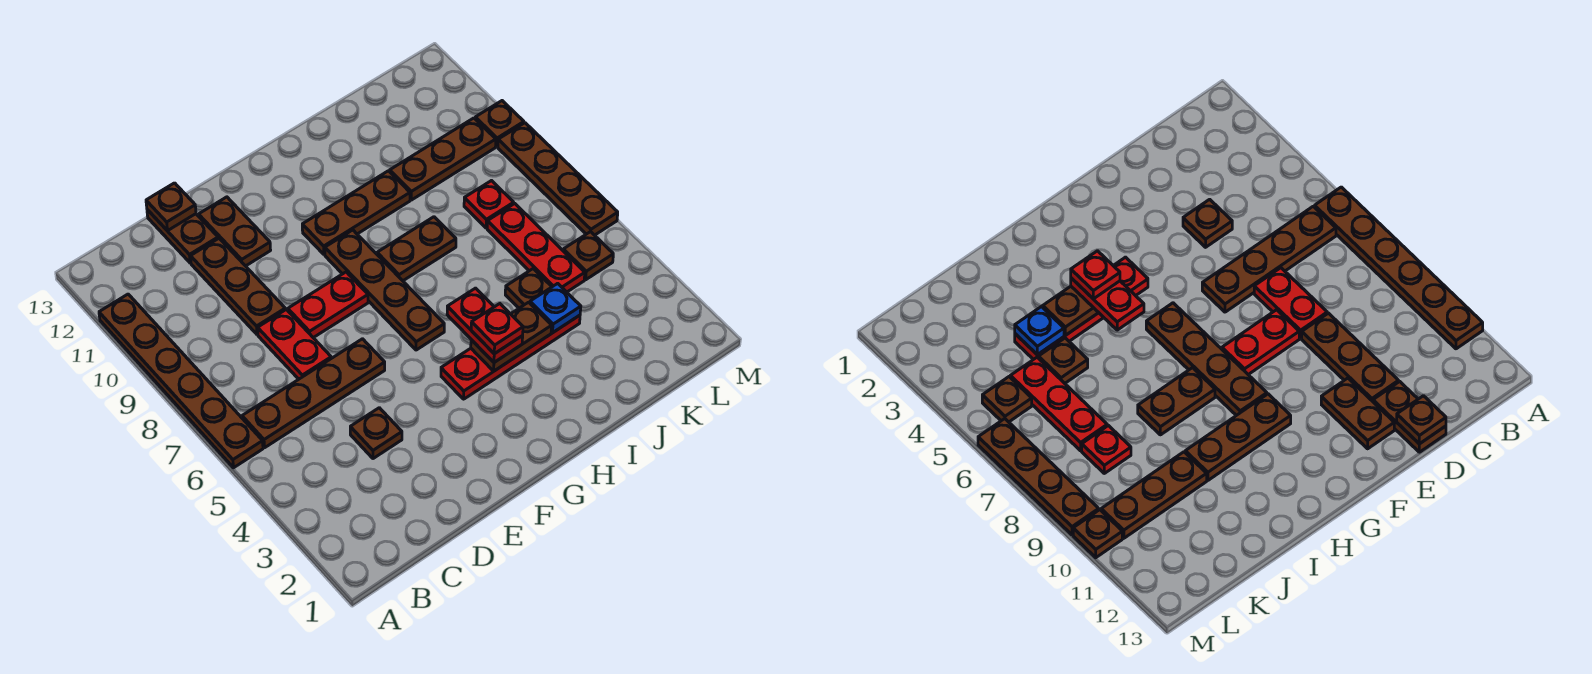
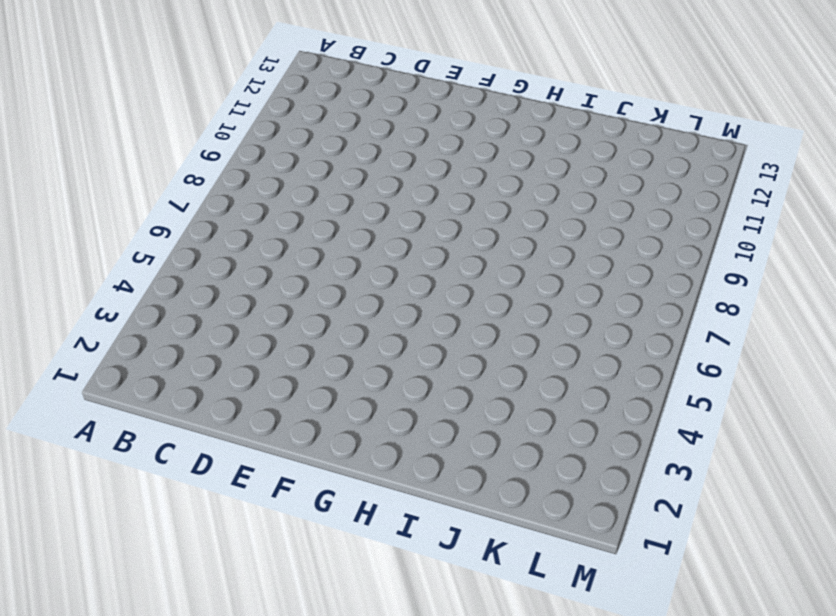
none -> brown 1x6 plate [99,294,263,468]
none -> brown 1x4 plate [242,339,385,448]
none -> brown 1x1 plate [350,408,402,459]

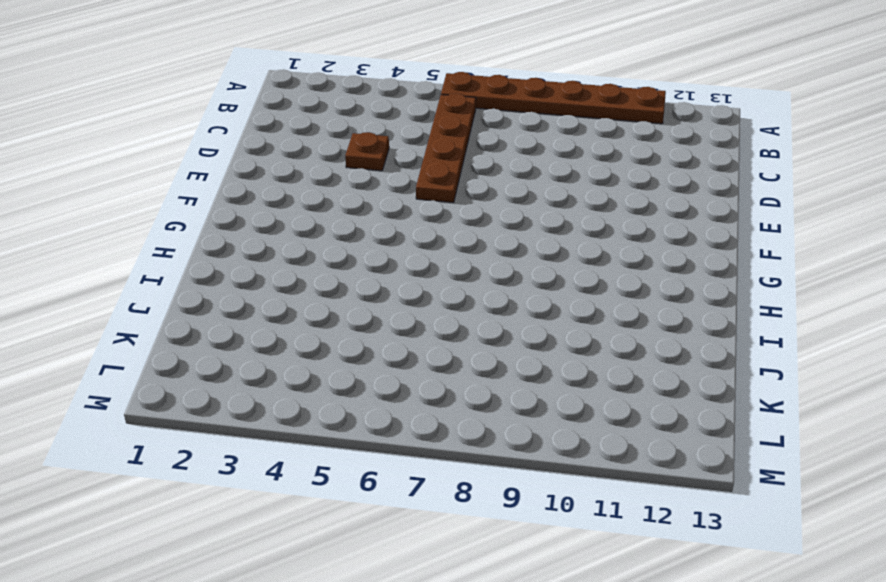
none -> red 1x2 plate [258,309,331,379]
none -> brown 1x3 plate [191,239,285,334]
none -> brown 1x2 plate [147,210,218,263]

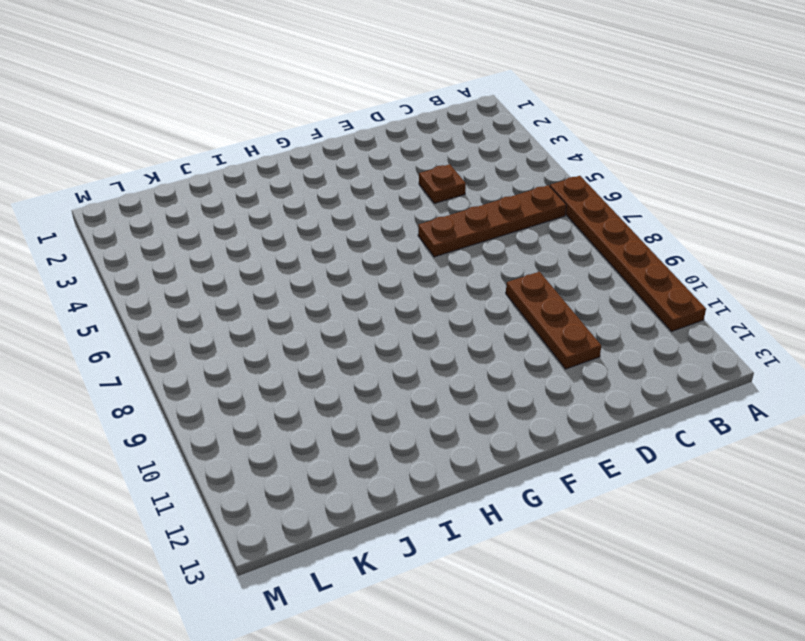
none -> red 1x2 plate [258,309,331,379]
none -> brown 1x2 plate [147,210,218,263]
none -> red 1x2 plate [288,272,368,338]

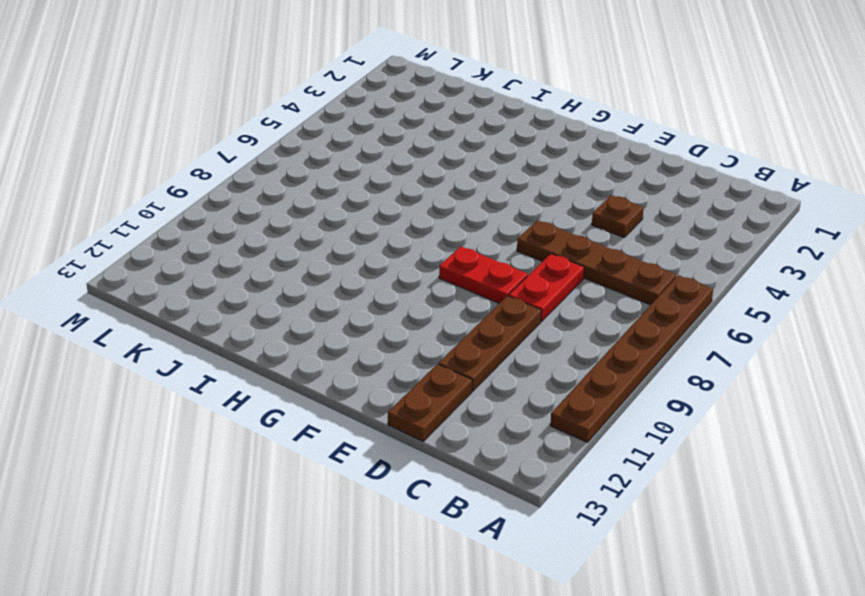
none -> brown 1x2 plate [199,197,271,266]
none -> red 1x4 plate [441,315,580,399]
none -> brown 1x4 plate [325,230,444,350]

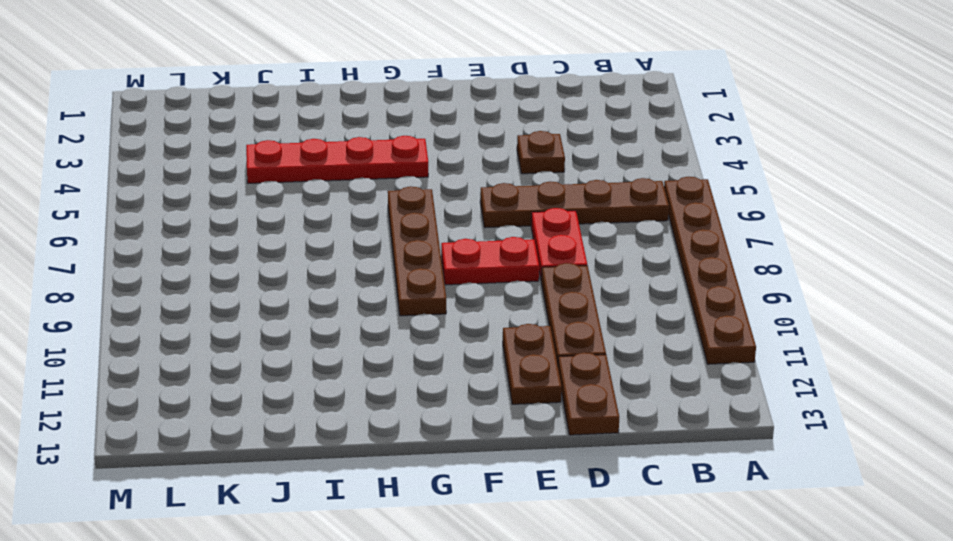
none -> brown 1x3 plate [302,171,410,254]
none -> brown 1x2 plate [377,217,456,281]
none -> brown 1x1 plate [505,269,552,308]

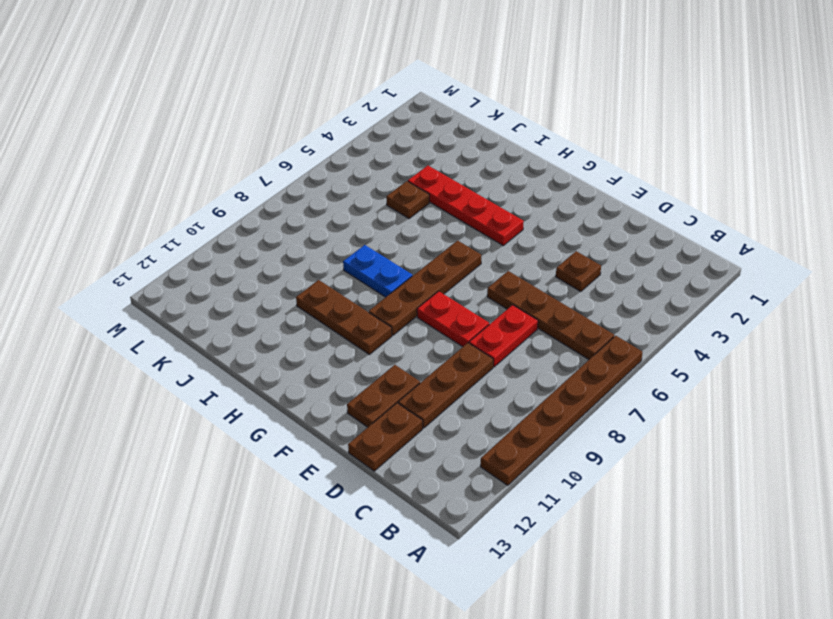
blue 1x2 plate [343,245,412,297] -> brown 1x2 plate [377,217,456,281]
none -> brown 1x3 plate [390,118,496,200]
none -> red 1x3 plate [487,204,585,292]
none -> red 1x1 plate [464,181,514,228]

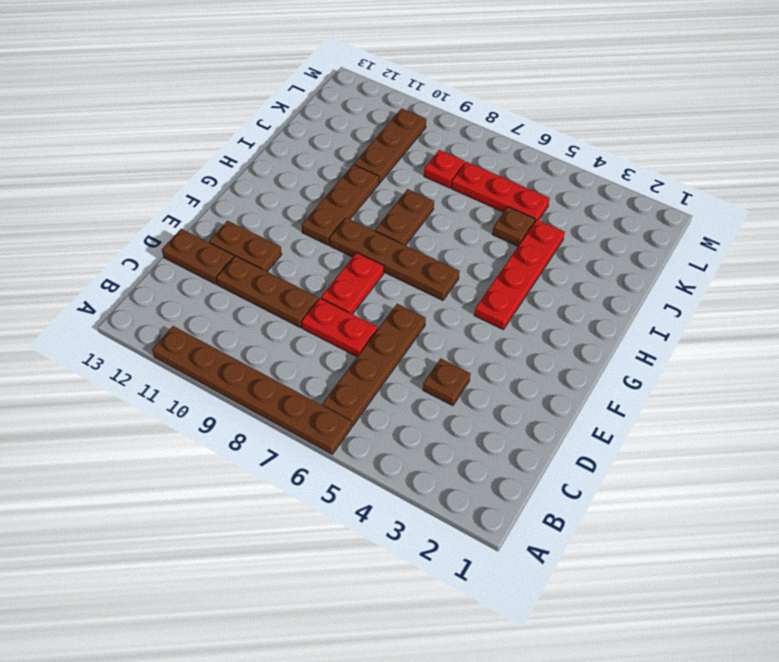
none -> brown 1x1 plate [563,232,613,280]
none -> brown 1x4 plate [498,123,618,235]
none -> brown 1x1 plate [475,101,524,147]

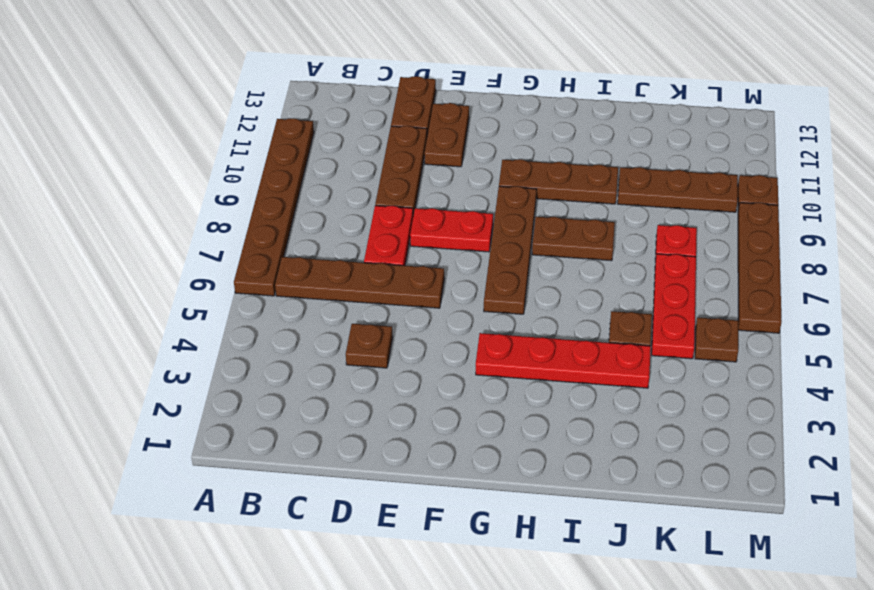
none -> brown 1x1 plate [146,183,196,231]
none -> brown 1x2 plate [471,302,552,371]
none -> blue 1x1 plate [530,283,581,333]

